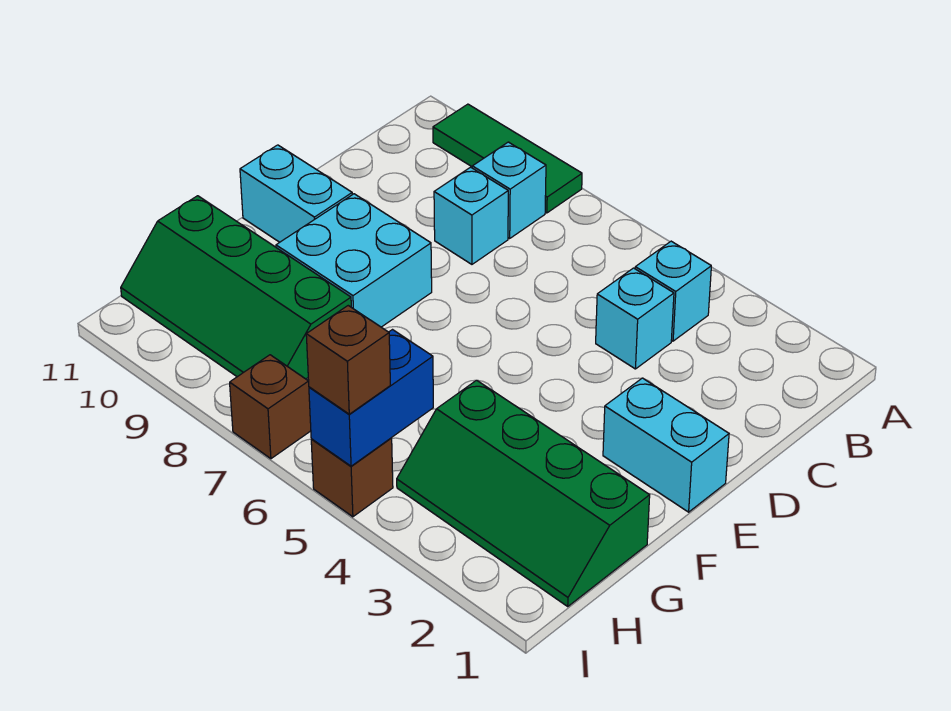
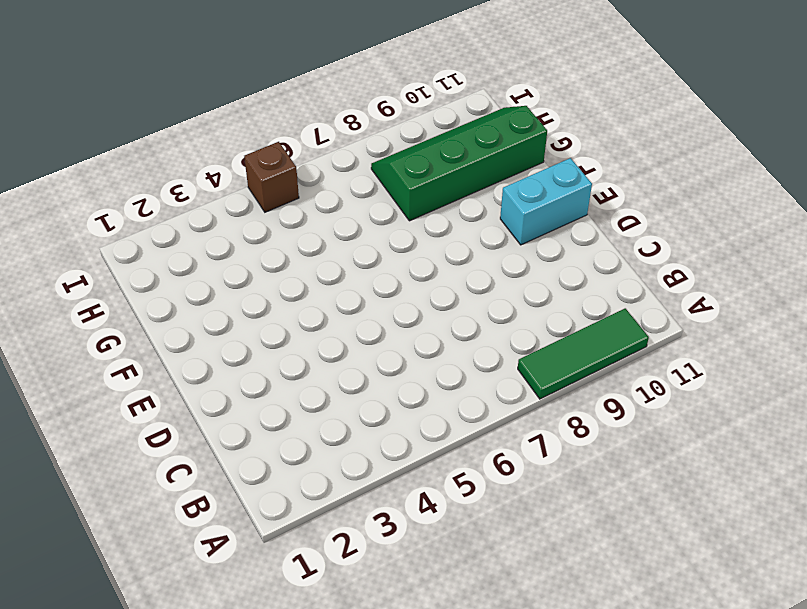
none -> cyan 1x1 brick [635,241,711,341]
none -> cyan 1x1 brick [472,142,546,238]
none -> cyan 1x1 brick [596,268,674,369]

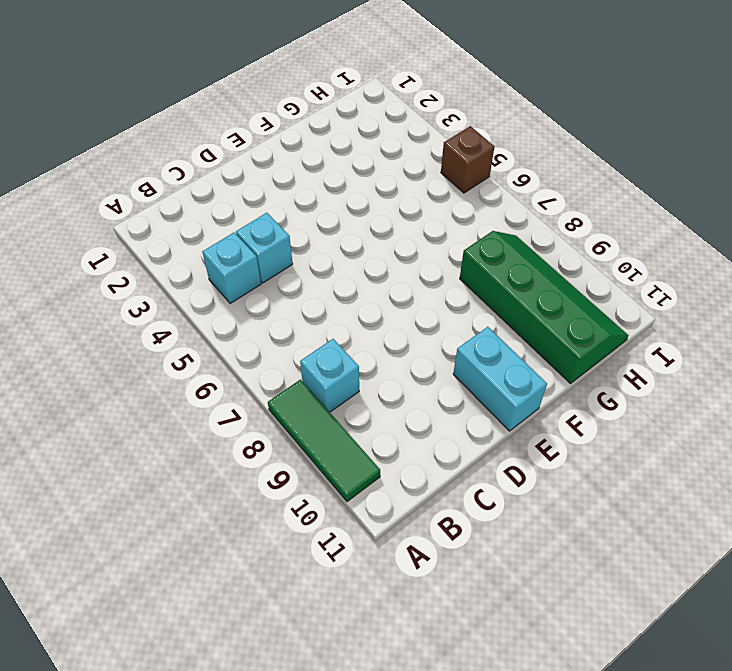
none -> cyan 1x1 brick [434,167,508,264]
none -> cyan 1x2 brick [603,378,729,512]
none -> cyan 2x2 brick [276,194,432,327]

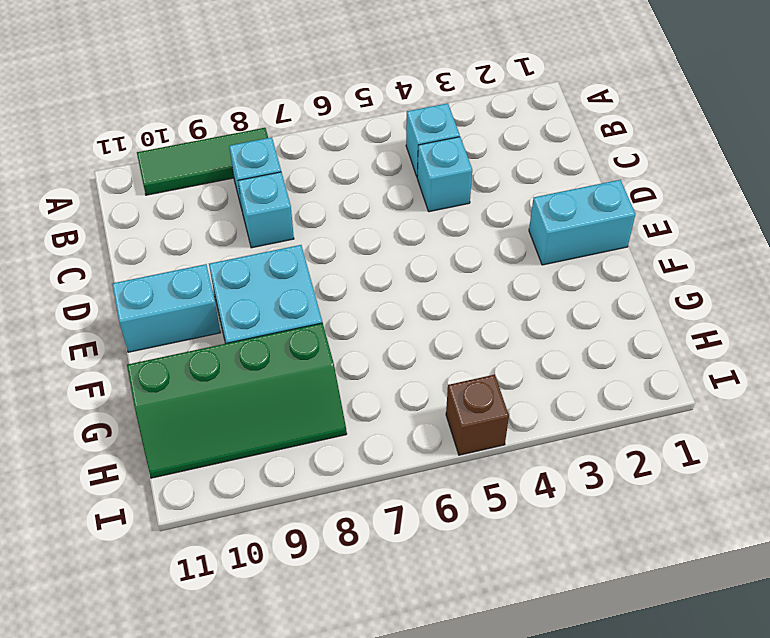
none -> green 2x4 slope [397,380,650,606]
none -> brown 1x1 brick [230,355,311,459]
none -> blue 1x2 brick [309,330,433,466]

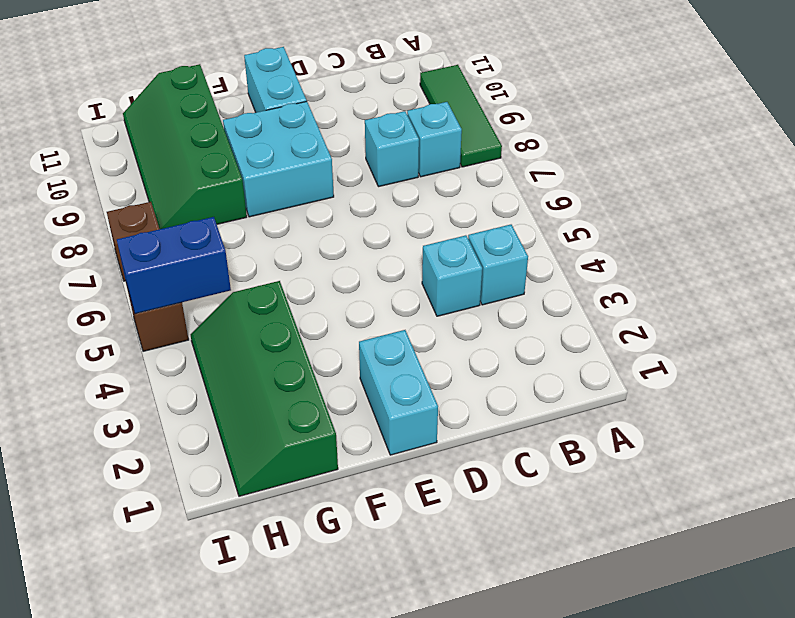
none -> brown 1x1 brick [306,306,390,414]

